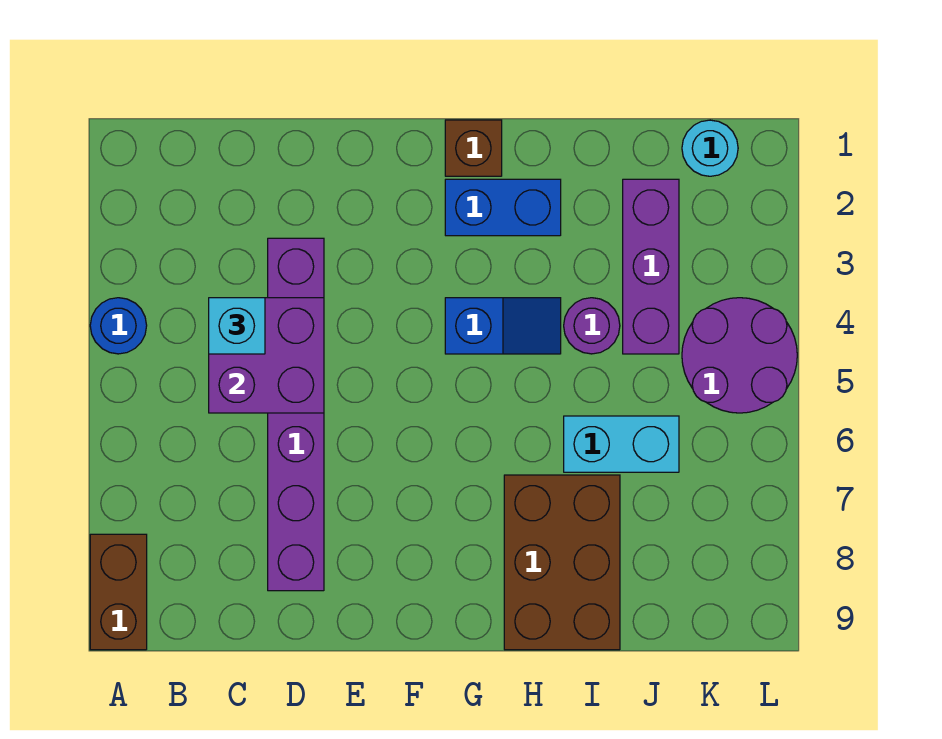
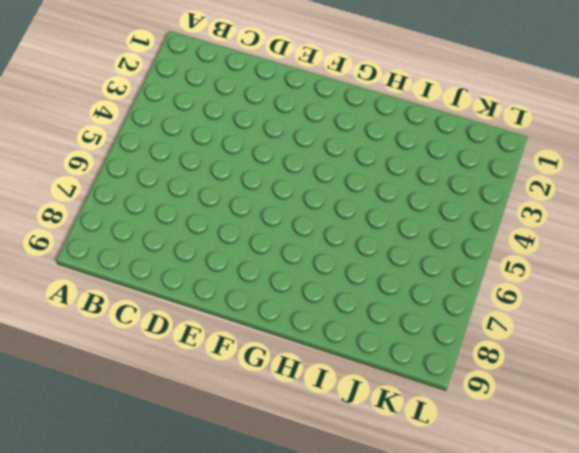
none -> blue 1x1 round brick [90,298,147,354]
none -> brown 1x2 brick [90,534,147,650]
none -> purple 1x6 brick [268,238,324,591]

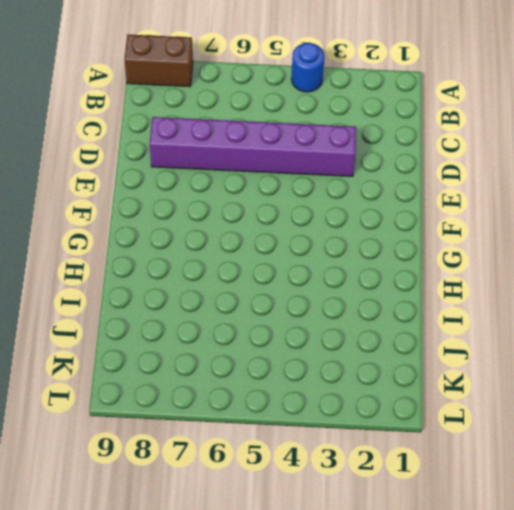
none -> brown 1x1 brick [445,120,502,176]
none -> blue 1x2 brick [445,179,561,236]
none -> blue 1x2 slope [445,298,561,354]

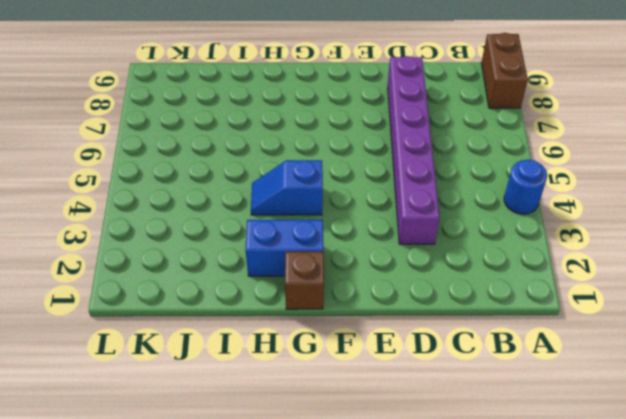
none -> brown 2x3 brick [504,475,620,650]
none -> purple 1x1 round brick [564,298,620,354]
none -> cyan 1x2 brick [564,416,679,472]

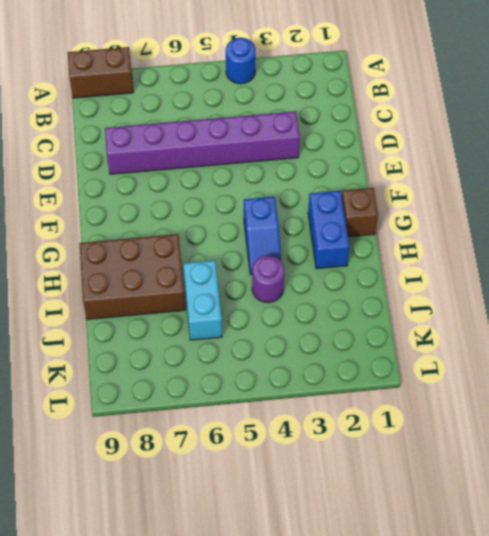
none -> purple 1x3 brick [623,179,679,354]
none -> cyan 1x1 round brick [682,120,738,176]
none -> purple 2x2 round brick [682,298,797,413]

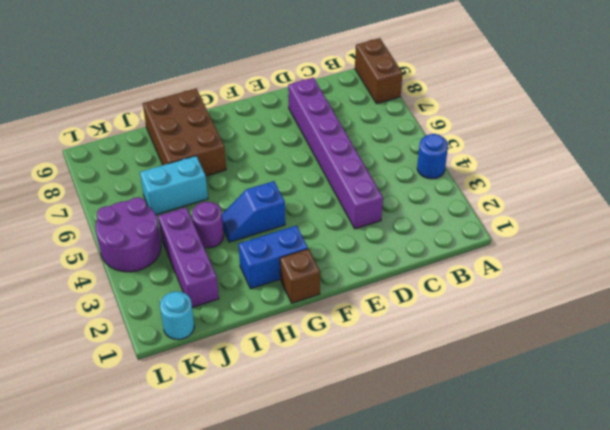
none -> purple 2x2 brick [209,298,324,413]
none -> cyan 1x1 brick [209,298,265,354]

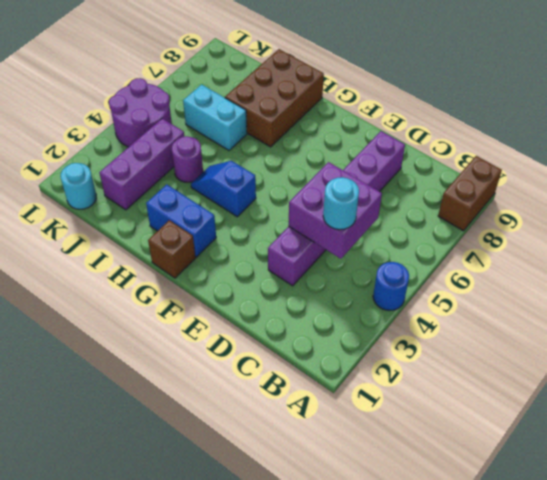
cyan 1x1 round brick [323,177,359,230] -> cyan 1x1 brick [209,298,265,354]

